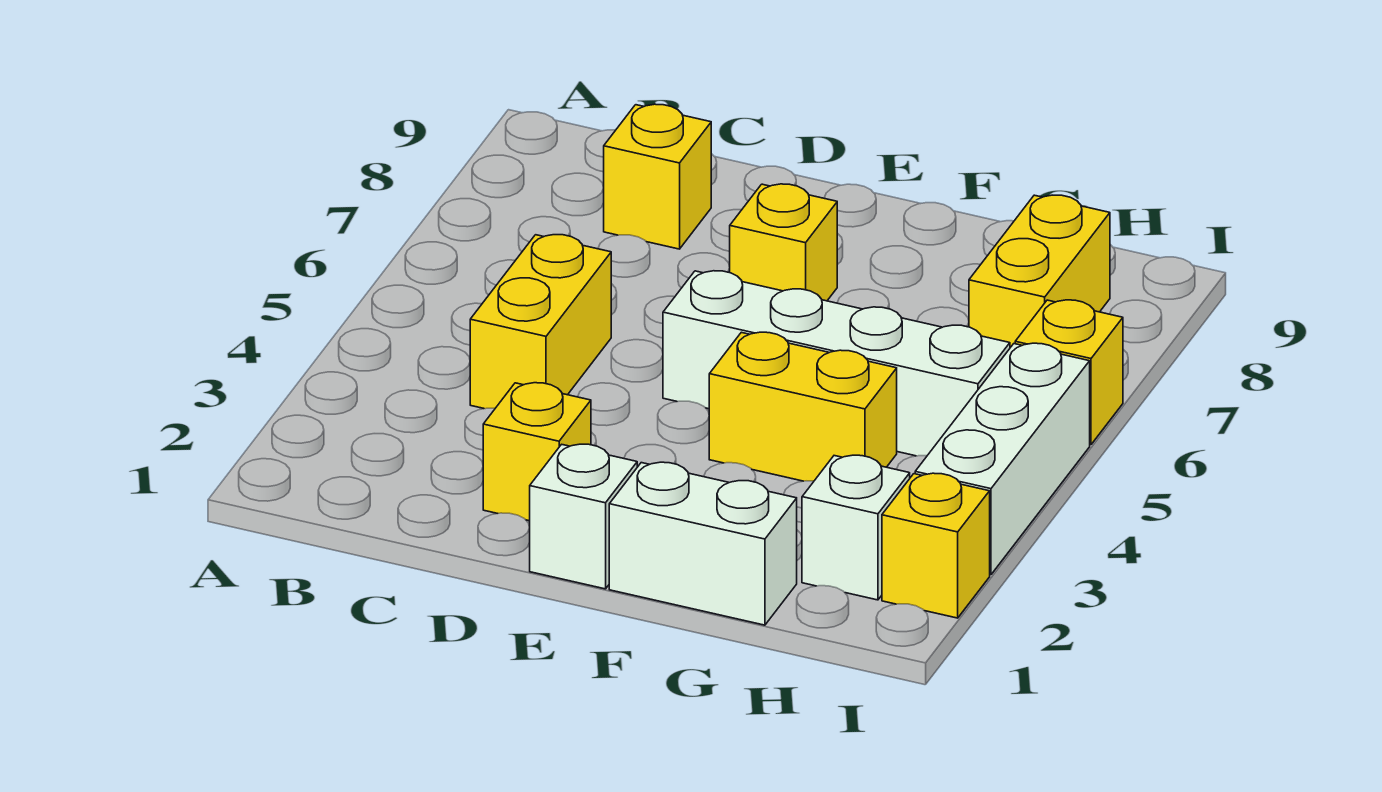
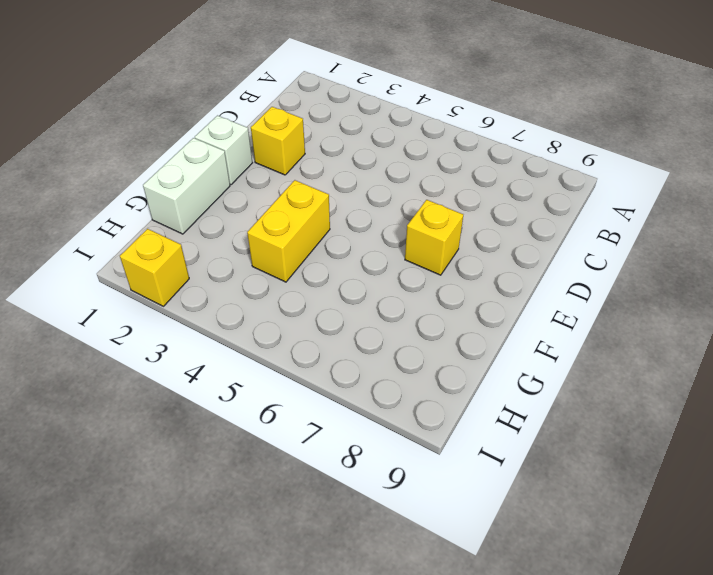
none -> yellow 1x2 brick [470,235,611,409]
none -> yellow 1x1 brick [604,104,711,249]
none -> white 1x4 brick [663,271,1010,456]

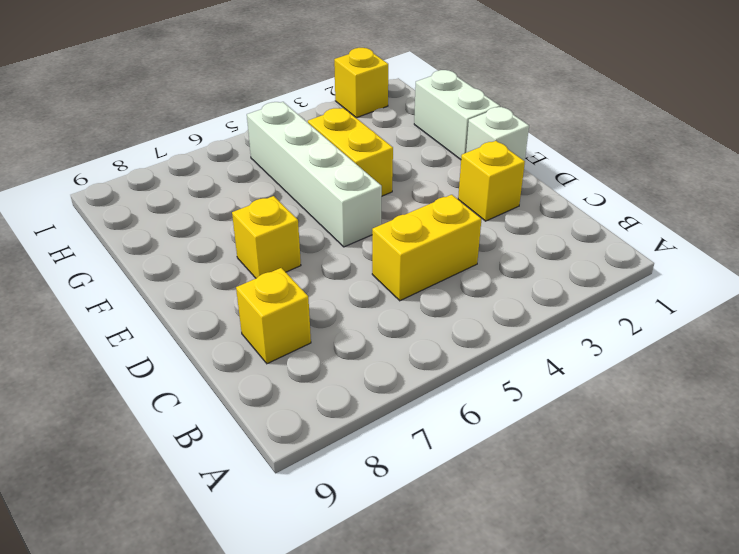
none -> white 1x1 brick [802,455,910,600]
none -> yellow 1x2 brick [969,195,1110,348]
none -> white 1x3 brick [915,343,1090,575]

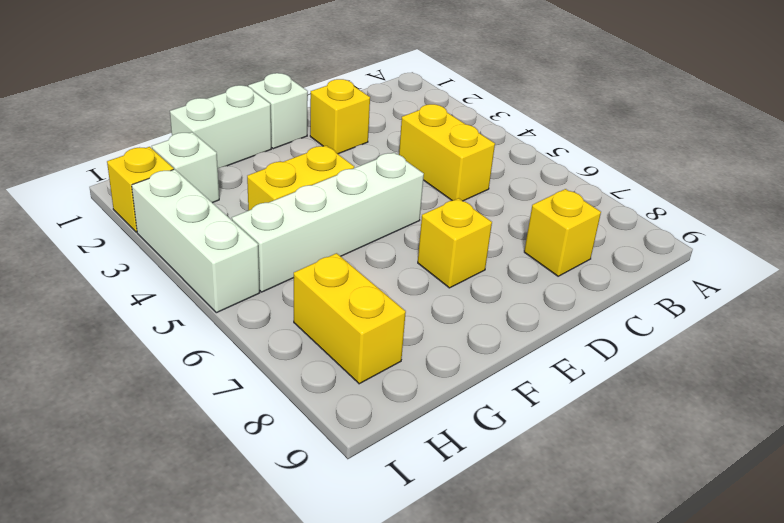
none -> yellow 1x1 brick [1015,300,1123,445]

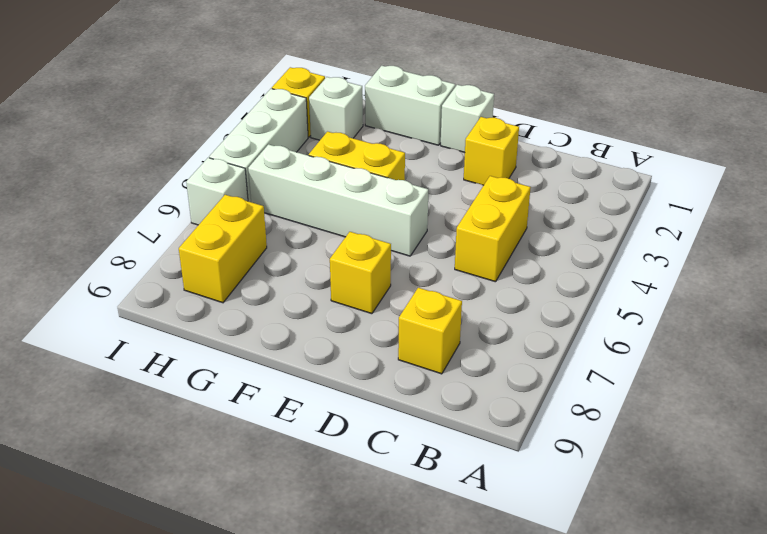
white 1x1 brick [186,158,248,225] -> yellow 1x1 brick [1015,300,1123,445]

